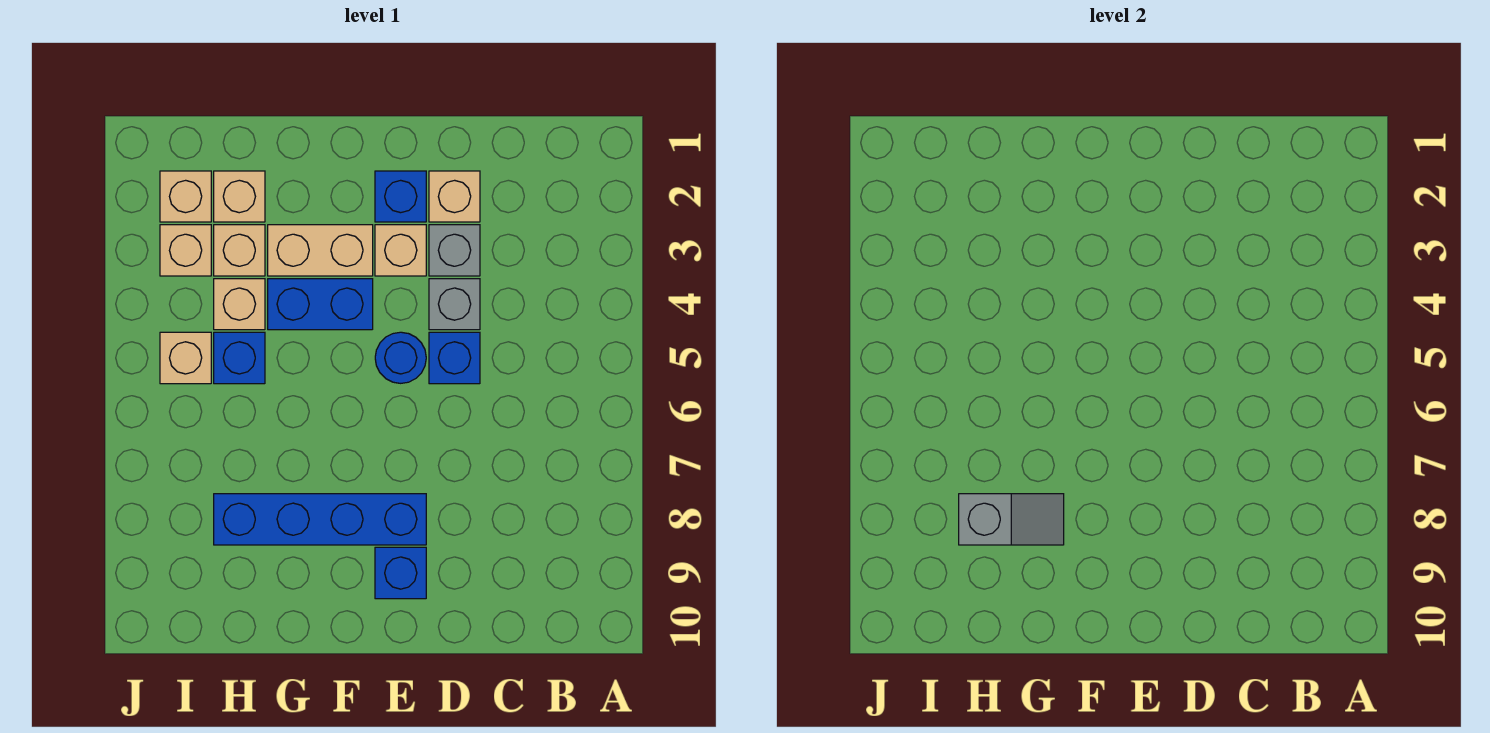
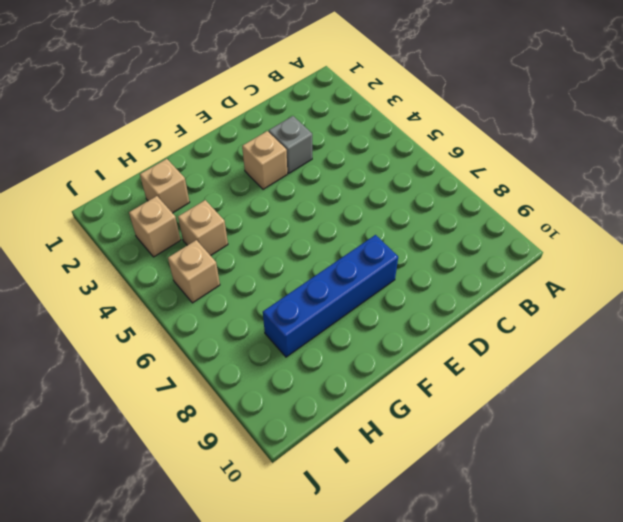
none -> tan 1x1 brick [429,171,480,222]
none -> grey 1x1 brick [429,279,480,330]
none -> blue 1x1 brick [429,332,480,384]

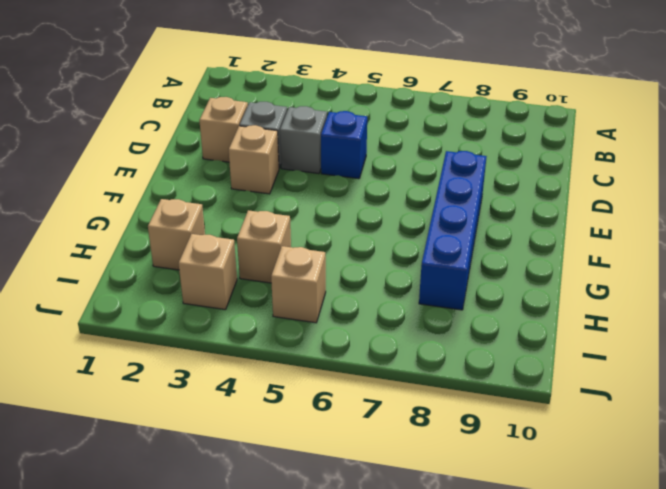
none -> blue 1x1 brick [375,171,426,222]
none -> blue 1x1 round brick [375,332,426,383]
none -> blue 1x1 brick [375,547,426,599]

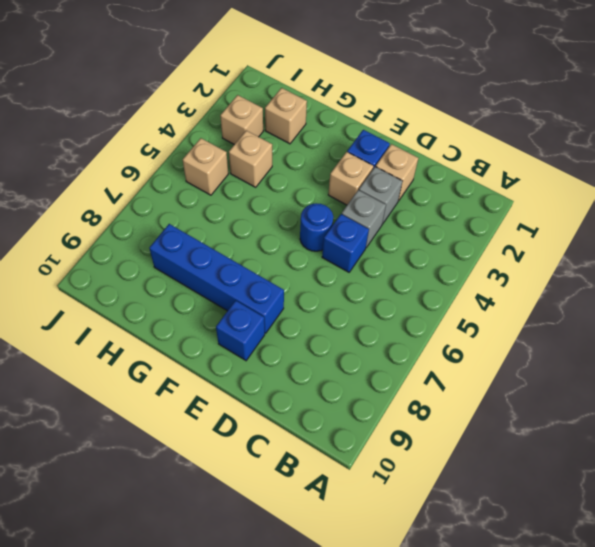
none -> tan 1x2 brick [268,225,373,276]
none -> blue 1x2 brick [268,279,373,330]
none -> tan 1x1 brick [214,225,265,276]

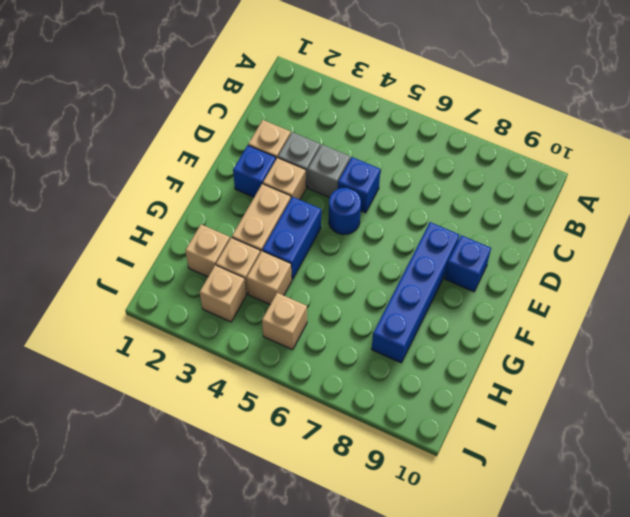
none -> blue 1x1 brick [214,332,265,384]
none -> tan 1x1 brick [160,171,211,222]
none -> grey 1x2 slope [959,494,1064,545]

